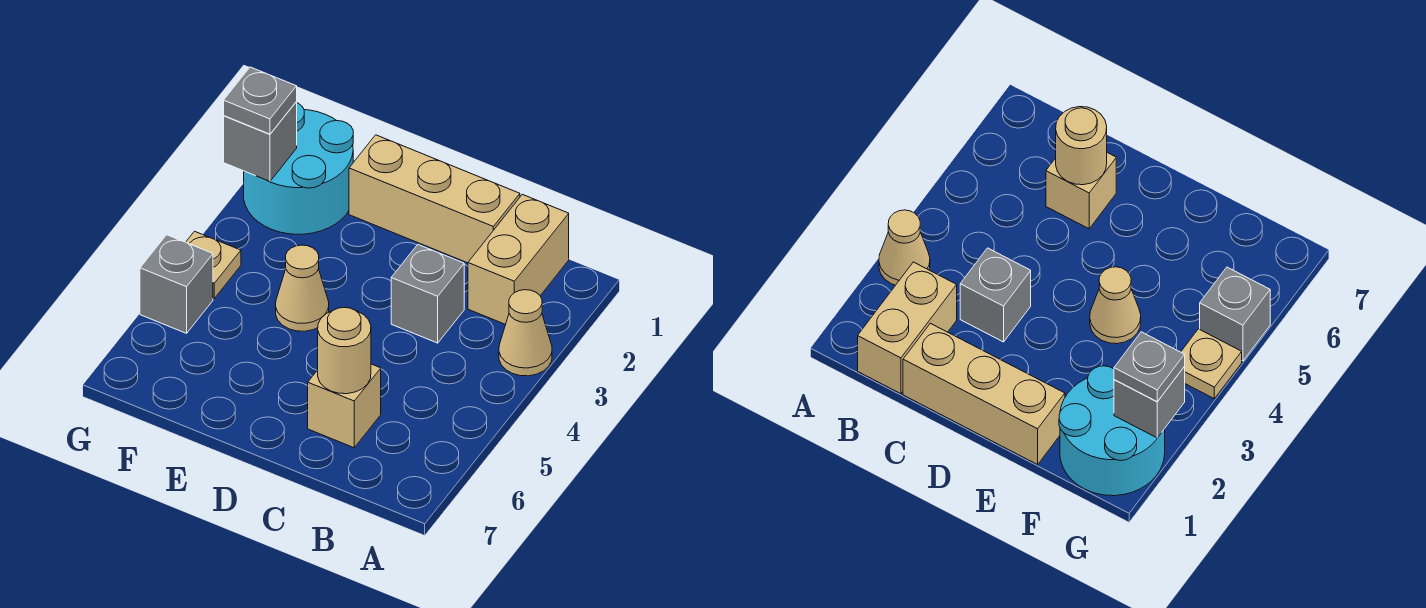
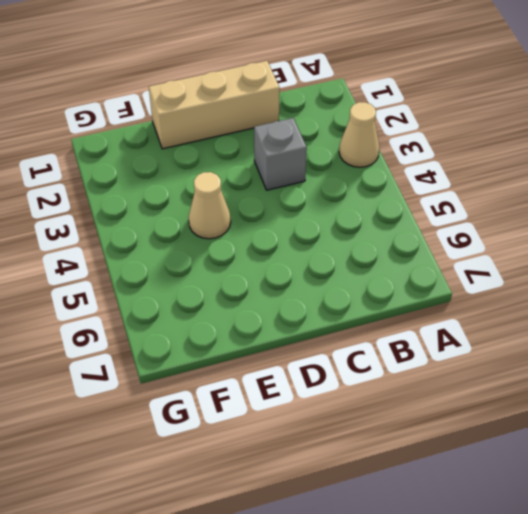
none -> tan 1x2 brick [468,194,569,325]
none -> tan 1x1 brick [308,364,381,448]
none -> cyan 2x2 round brick [244,103,353,234]

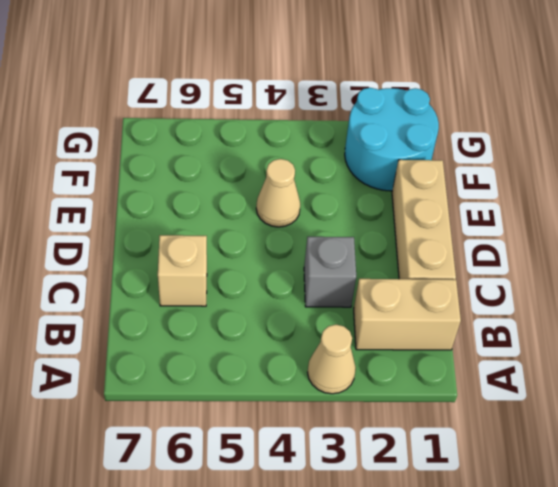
none -> tan 1x1 plate [186,231,241,298]
none -> grey 1x1 brick [140,235,213,333]
none -> tan 1x1 round brick [318,307,371,394]

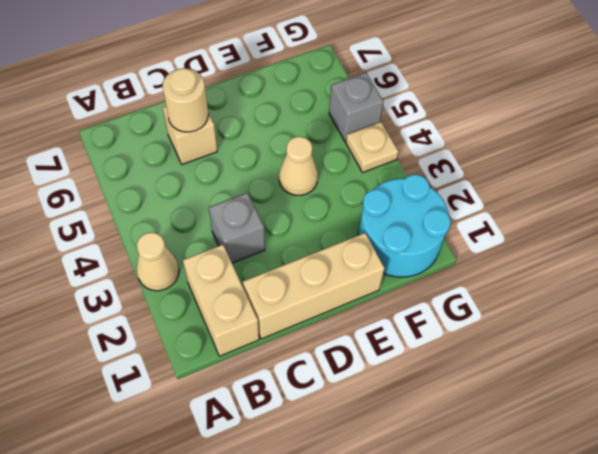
none -> grey 1x1 brick [224,102,297,182]
none -> grey 1x1 plate [224,67,297,134]

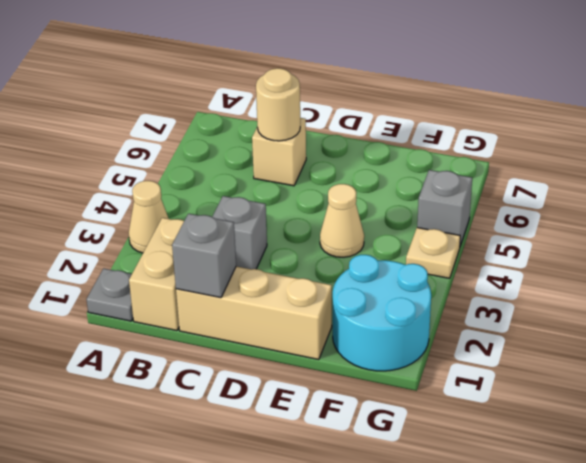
grey 1x1 plate [86,268,133,321] -> grey 1x1 plate moved to [224,67,297,134]
grey 1x1 brick [172,214,236,298] -> grey 1x1 brick moved to [224,102,297,182]

